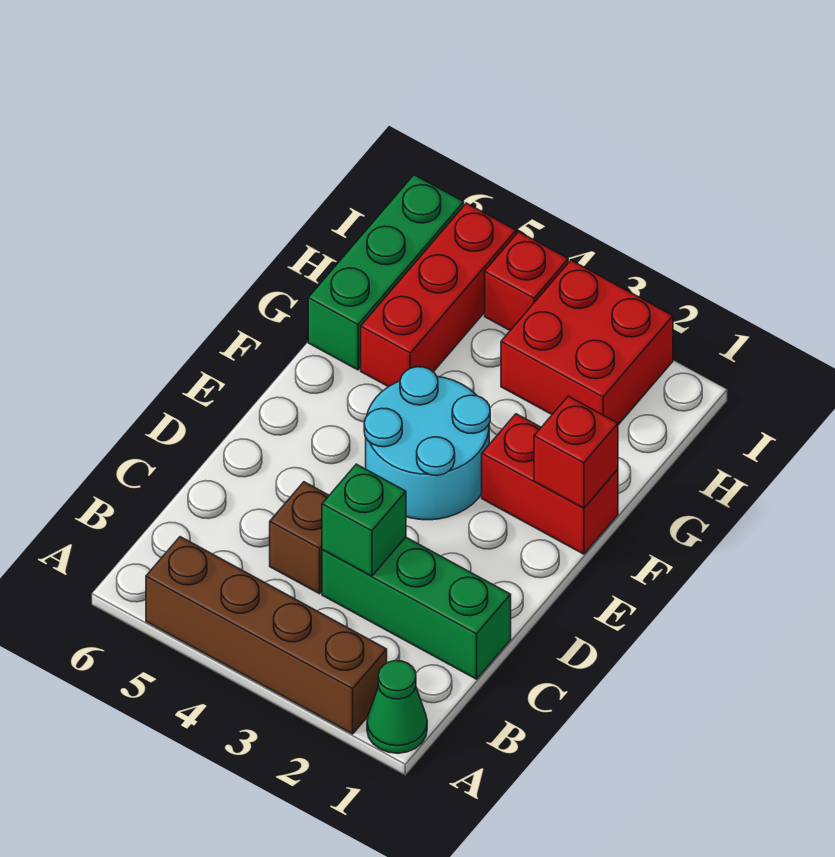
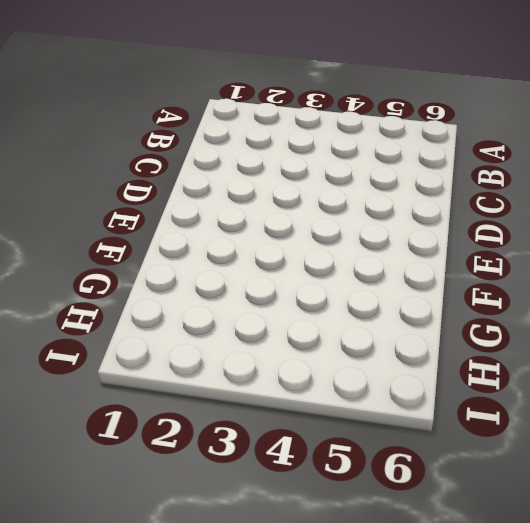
none -> green 1x1 cone [367,661,427,753]
none -> brown 1x4 brick [146,537,387,734]
none -> green 1x3 brick [322,537,511,679]

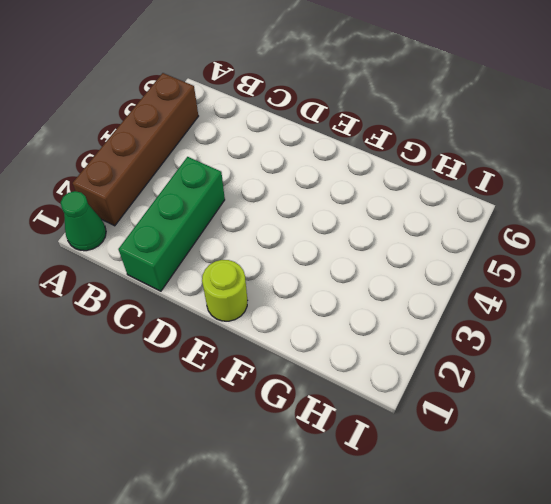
lime 1x1 round brick [202,260,247,321] -> none
none -> brown 1x1 brick [270,482,329,594]
none -> cyan 2x2 round brick [364,367,490,520]
none -> red 1x2 brick [482,414,618,554]

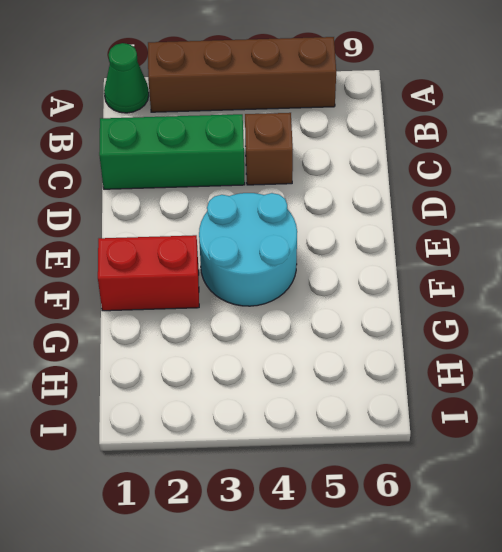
none -> red 1x3 brick [361,203,516,387]
none -> green 1x3 brick [308,175,464,370]
none -> red 2x2 brick [501,260,673,425]

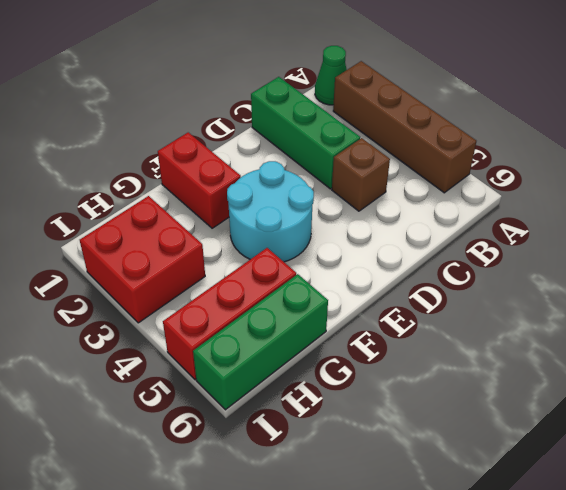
none -> red 1x1 brick [485,232,568,330]
none -> green 1x1 brick [322,464,406,576]
none -> red 1x1 brick [534,396,618,508]

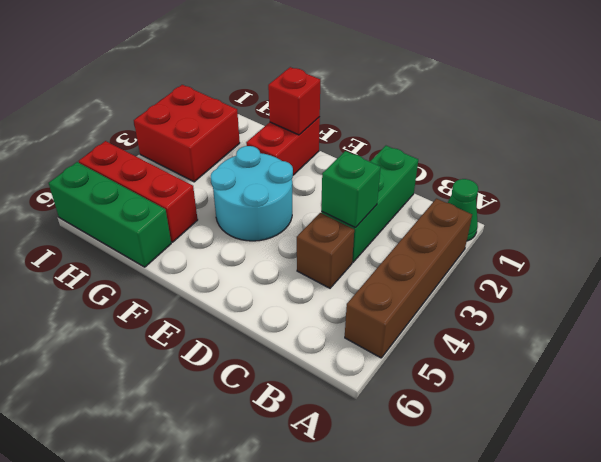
none -> red 1x1 brick [485,232,568,330]

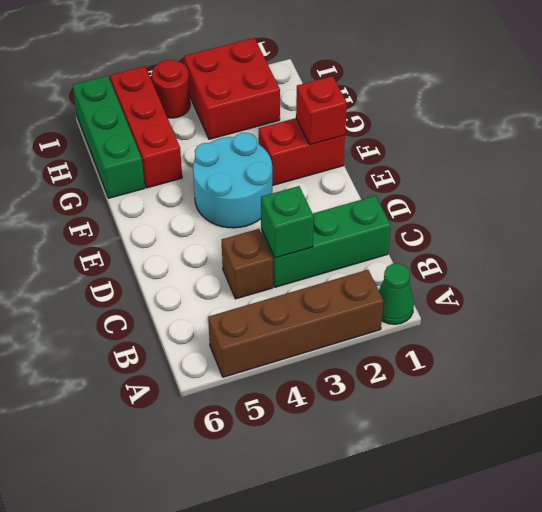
red 1x1 round brick [152,60,190,118] -> red 1x1 brick [485,232,568,330]

